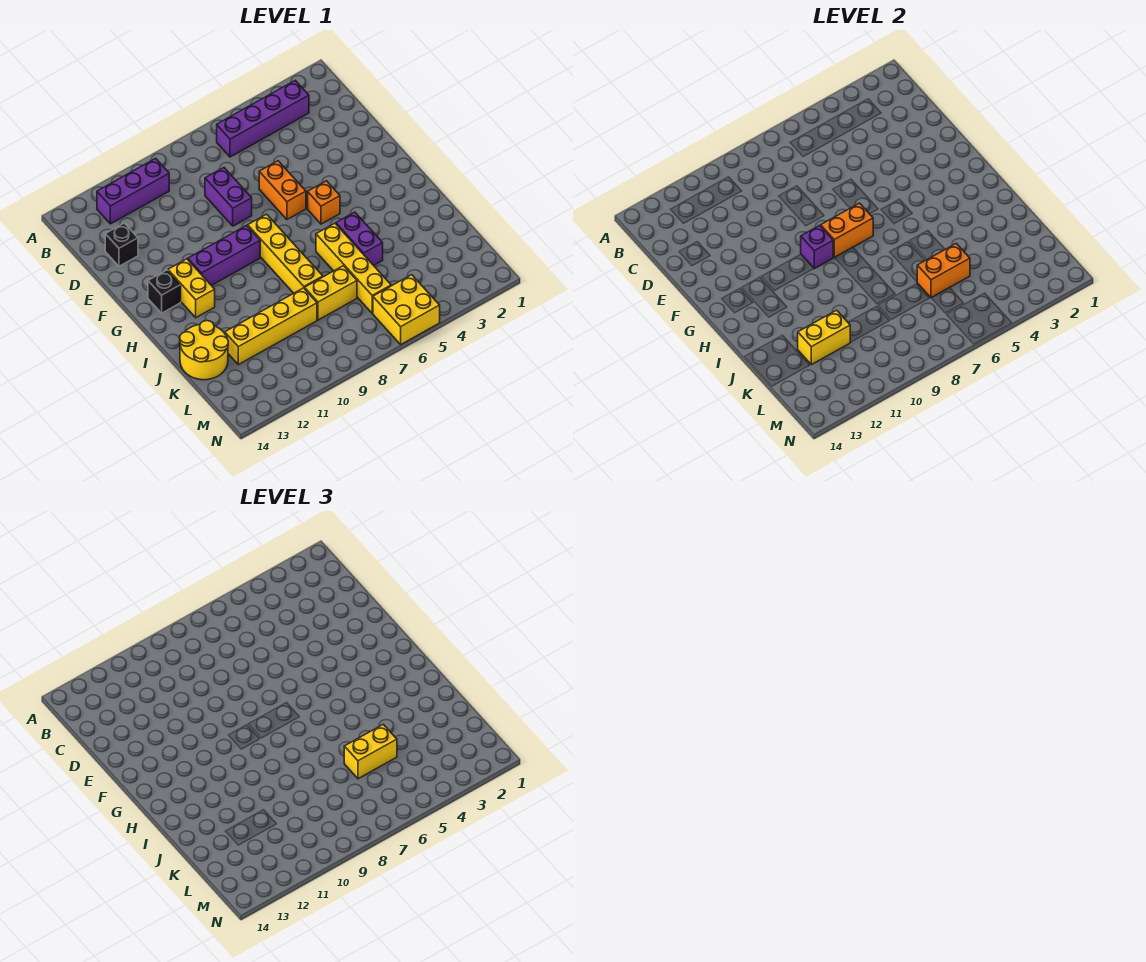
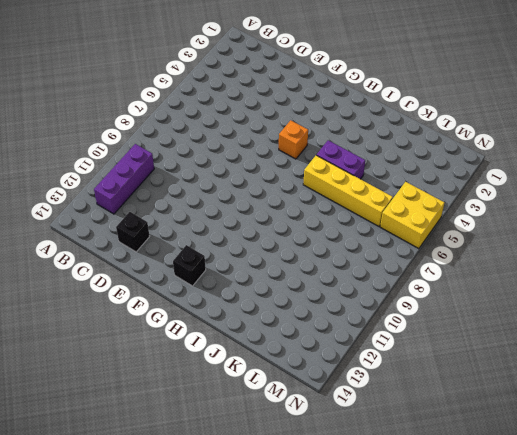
none -> purple 1x4 brick [217,80,309,157]
none -> purple 1x2 brick [205,168,252,226]
none -> orange 1x2 brick [259,161,306,219]

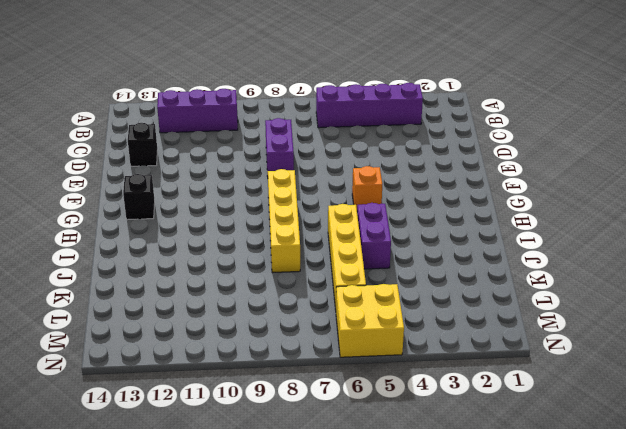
none -> orange 1x2 brick [259,161,306,219]
none -> purple 1x3 brick [188,225,260,286]
none -> yellow 1x2 brick [168,259,215,318]

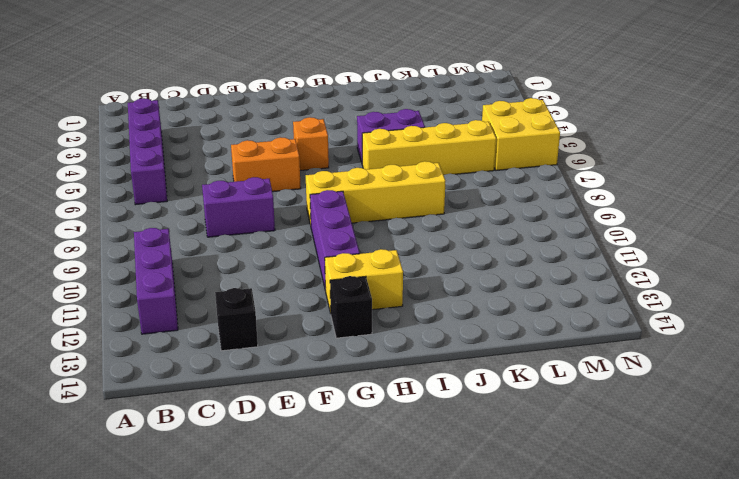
none -> yellow 2x2 round brick [180,321,228,380]
none -> yellow 1x2 brick [305,266,357,320]
none -> yellow 1x4 brick [225,288,317,365]

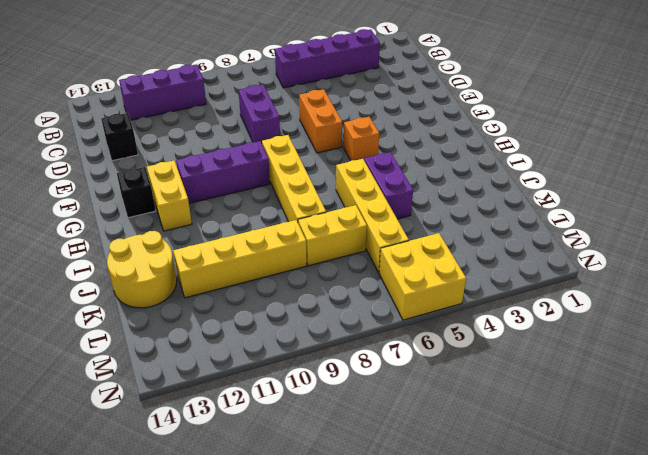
none -> orange 1x2 brick [821,203,873,258]
none -> purple 1x1 brick [801,225,833,269]
none -> orange 1x2 brick [917,243,970,298]

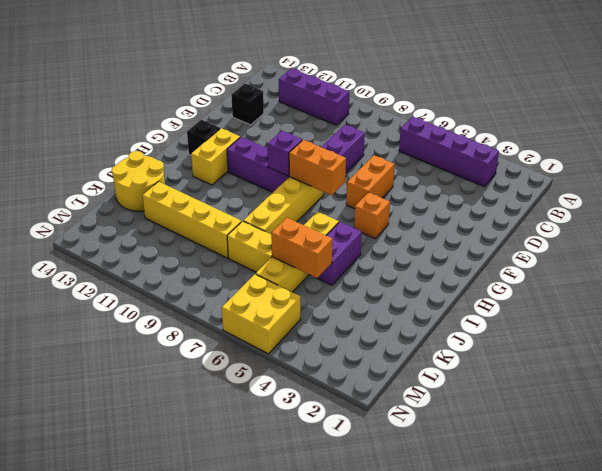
none -> yellow 1x2 brick [798,310,850,365]
none -> yellow 1x2 brick [344,724,397,779]

